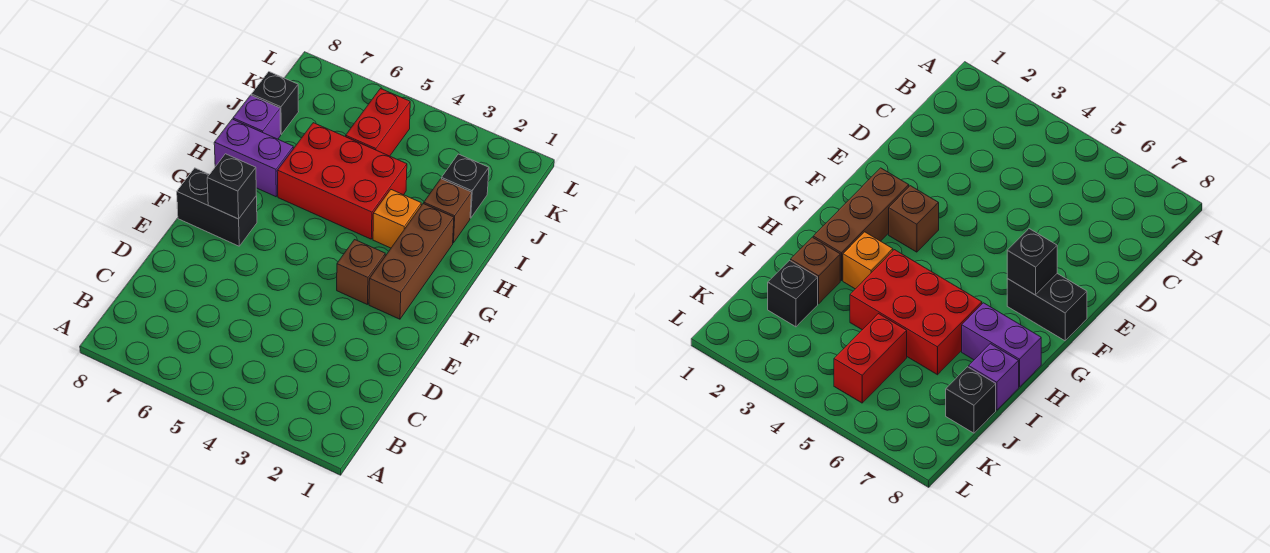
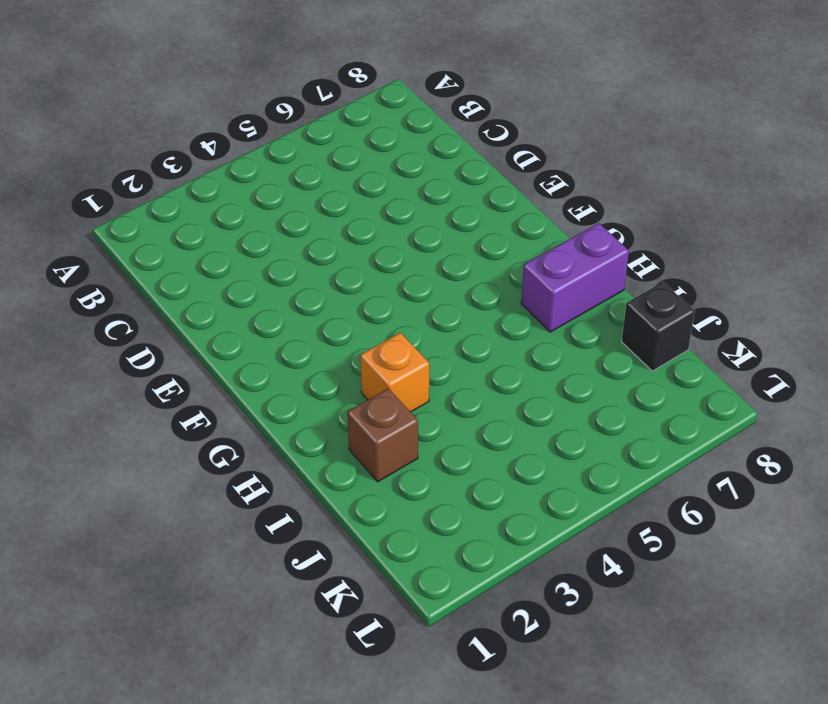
none -> brown 1x3 brick [369,204,454,319]
none -> brown 1x1 brick [337,240,385,304]
none -> black 1x2 brick [177,168,257,246]

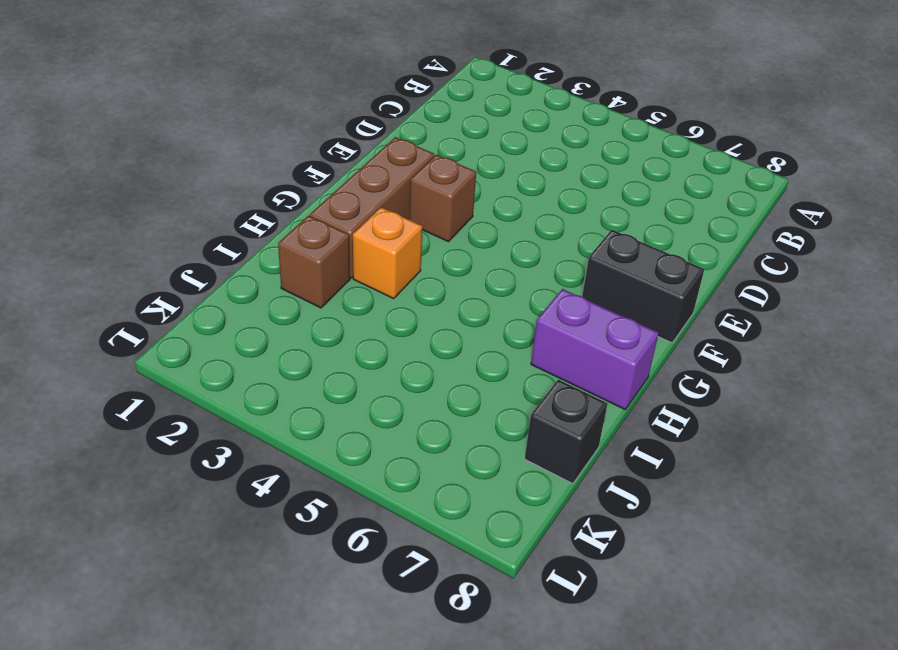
none -> red 2x3 brick [277,123,407,239]
none -> purple 1x1 brick [233,95,281,139]
none -> black 1x1 brick [442,154,489,218]

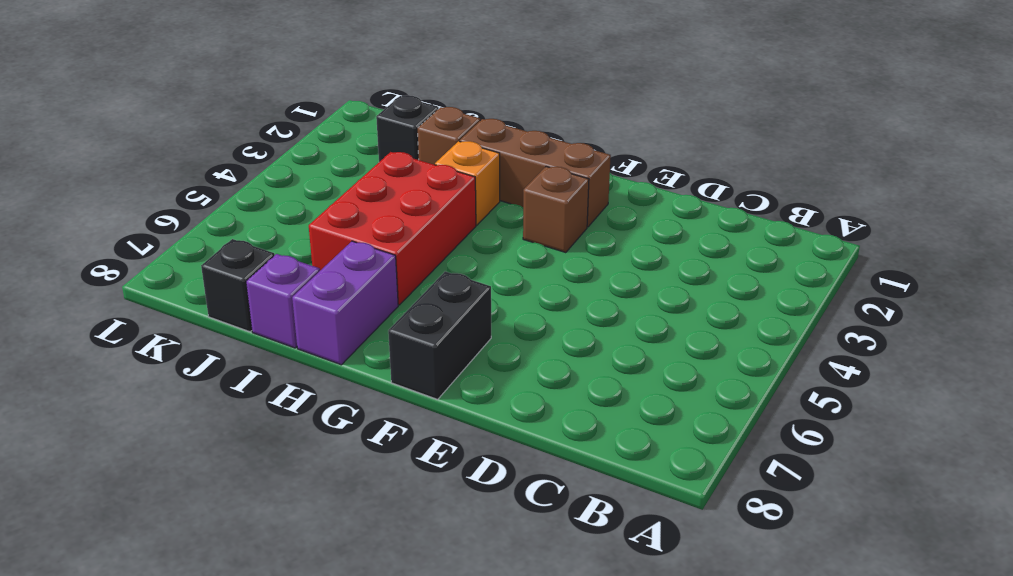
none -> red 1x2 brick [346,89,410,156]
none -> black 1x1 brick [207,154,256,219]

